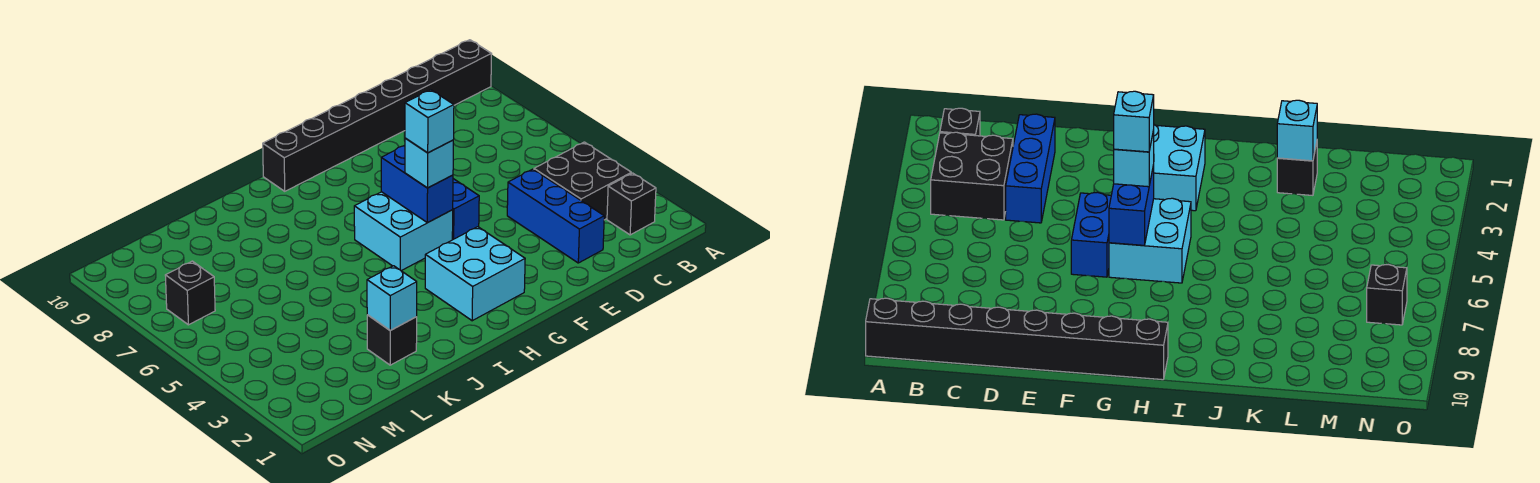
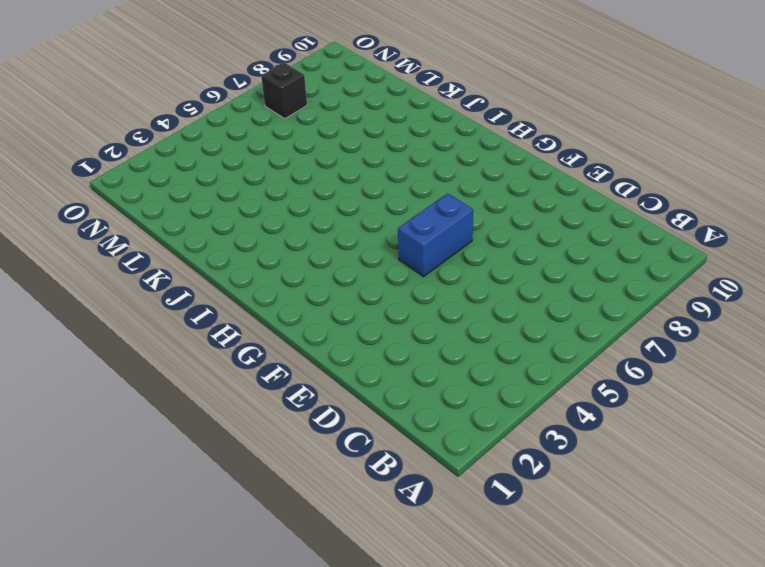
none -> black 1x8 brick [263,40,492,191]
none -> black 1x1 brick [607,173,656,235]
none -> black 2x2 brick [534,142,631,220]

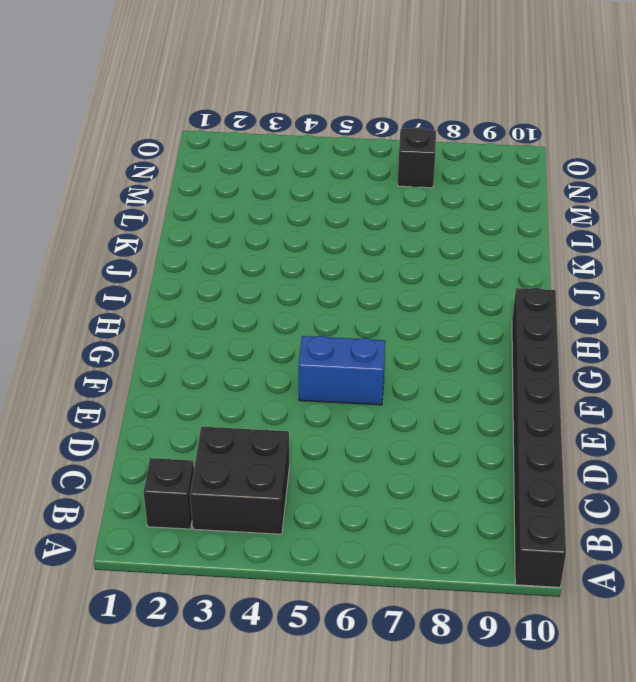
none -> blue 1x3 brick [507,169,604,263]
none -> cyan 2x2 brick [425,227,525,321]
none -> cyan 2x2 brick [354,192,453,271]

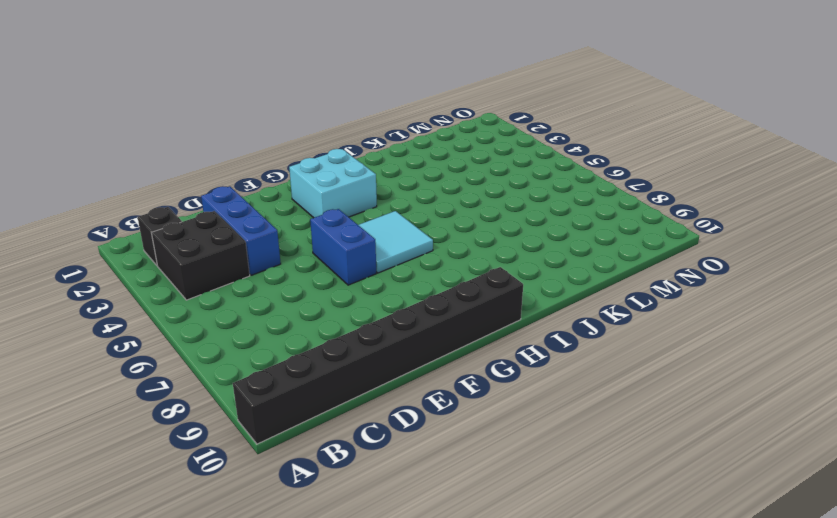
cyan 2x2 tile [359,211,433,273] -> cyan 2x2 brick [354,192,453,271]
none -> black 1x1 brick [367,315,417,365]
none -> black 1x1 brick [165,261,215,325]
none -> blue 1x2 brick [381,145,453,223]

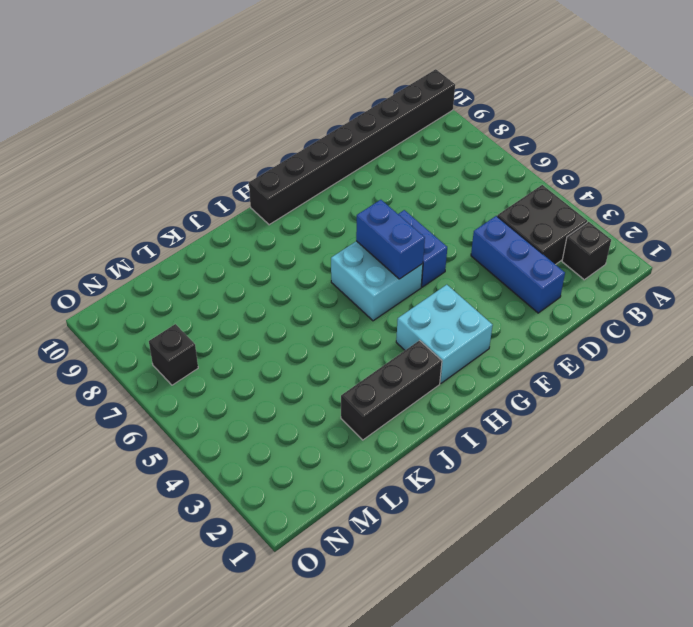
black 1x3 brick [341,341,442,440] -> black 1x1 brick [367,315,417,365]
none -> cyan 1x1 brick [367,266,417,330]
none -> cyan 1x1 brick [405,138,453,188]
none -> cyan 1x1 brick [405,90,454,153]

